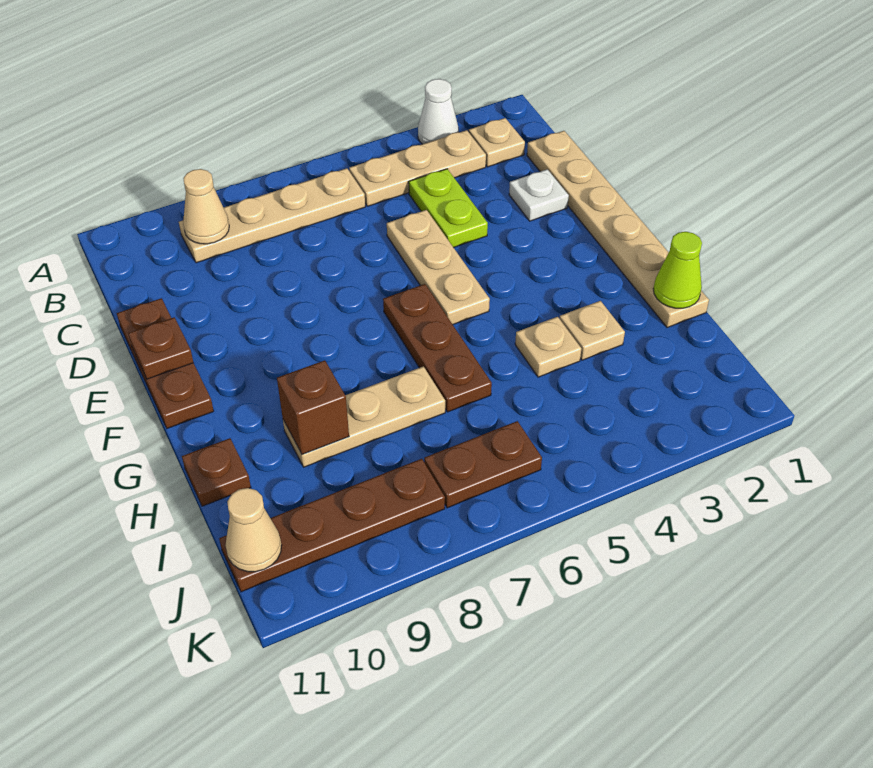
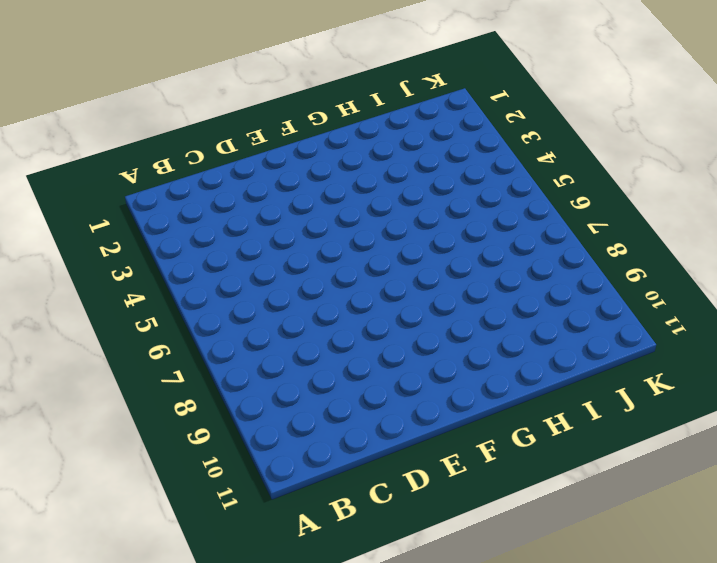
none -> white 1x1 cone [418,79,459,144]
none -> tan 1x1 plate [469,118,525,167]
none -> tan 1x3 plate [349,130,486,206]

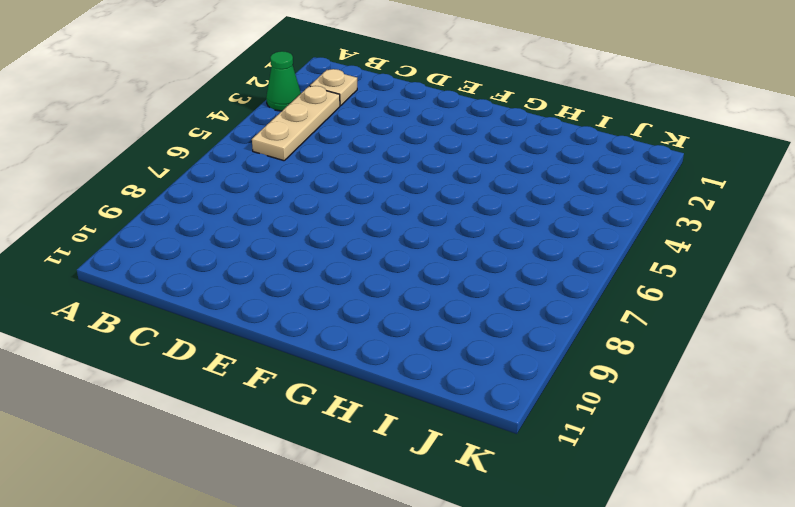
green 1x1 cone [266,51,301,111] -> white 1x1 cone [418,79,459,144]
none -> tan 1x4 plate [179,168,365,263]
none -> tan 1x6 plate [527,131,709,328]
none -> lime 1x2 plate [409,169,488,247]

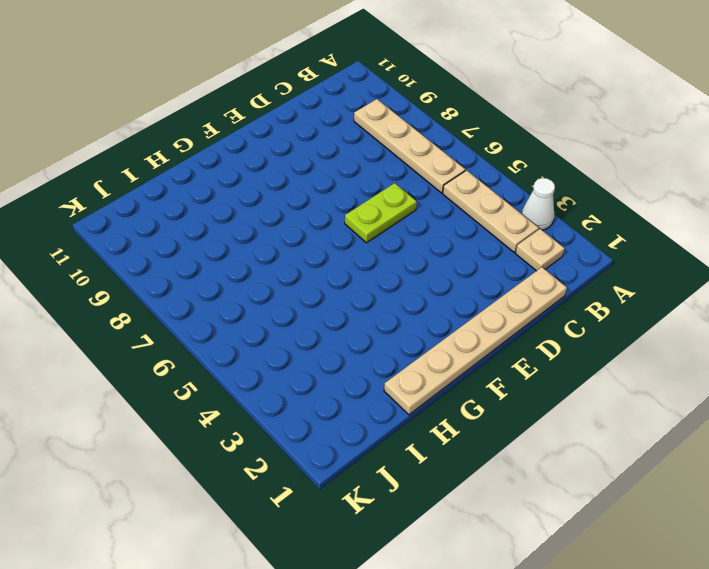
lime 1x2 plate [345,183,417,243] -> lime 1x2 plate moved to [409,169,488,247]
none -> white 1x1 plate [509,169,569,221]
none -> tan 1x3 plate [387,210,490,324]
none -> brown 1x3 plate [117,298,214,428]

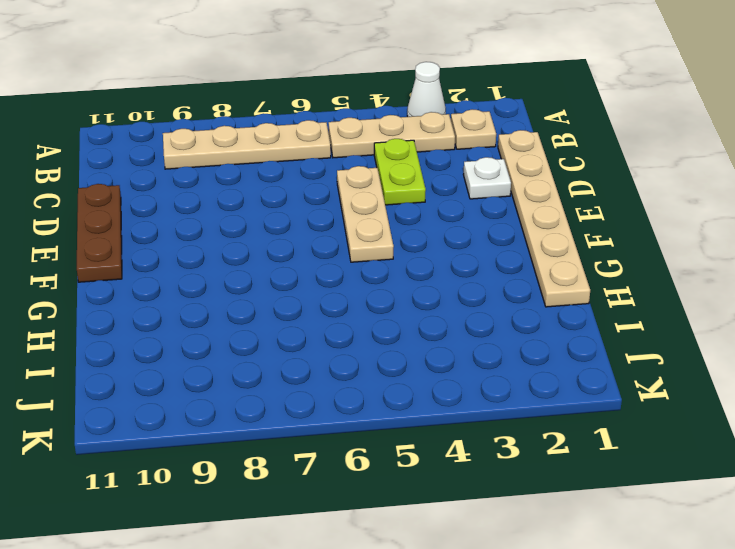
none -> brown 1x3 plate [383,284,492,412]
none -> tan 1x1 plate [559,301,625,360]
none -> tan 1x1 plate [515,317,581,377]

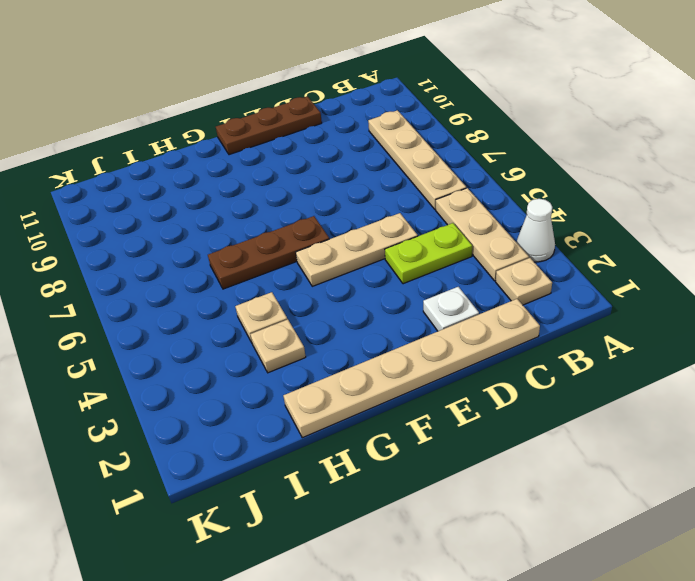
none -> tan 1x3 plate [283,366,445,467]
none -> brown 1x1 plate [182,438,251,506]
none -> brown 1x2 plate [424,421,542,508]

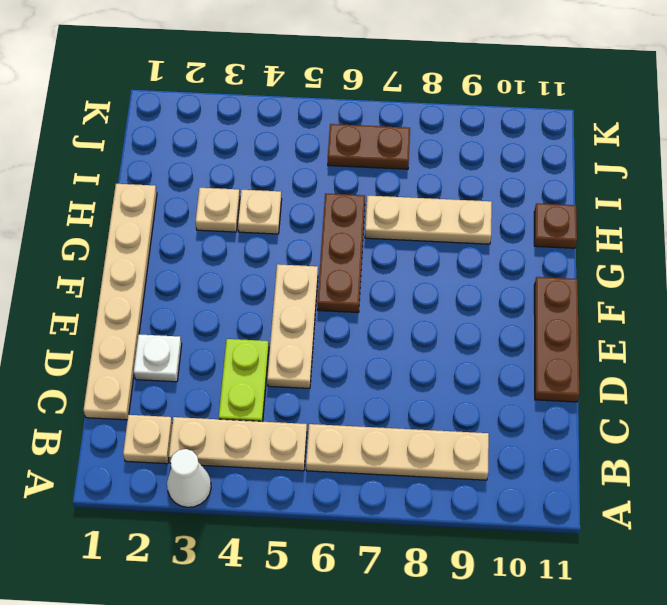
none -> brown 1x4 plate [219,459,445,592]
none -> tan 1x1 cone [183,169,229,244]
none -> brown 1x1 plate [128,317,194,379]

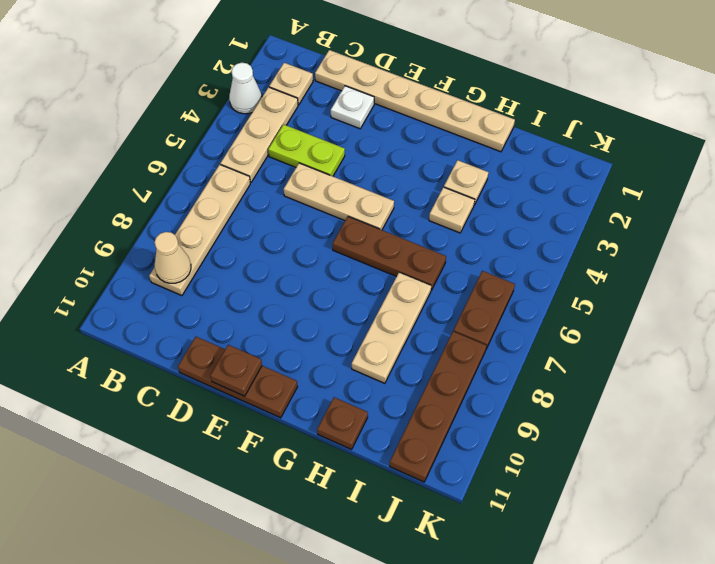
none -> lime 1x1 cone [653,232,702,308]
none -> brown 1x1 brick [277,360,349,455]
none -> tan 1x1 cone [225,488,282,572]

